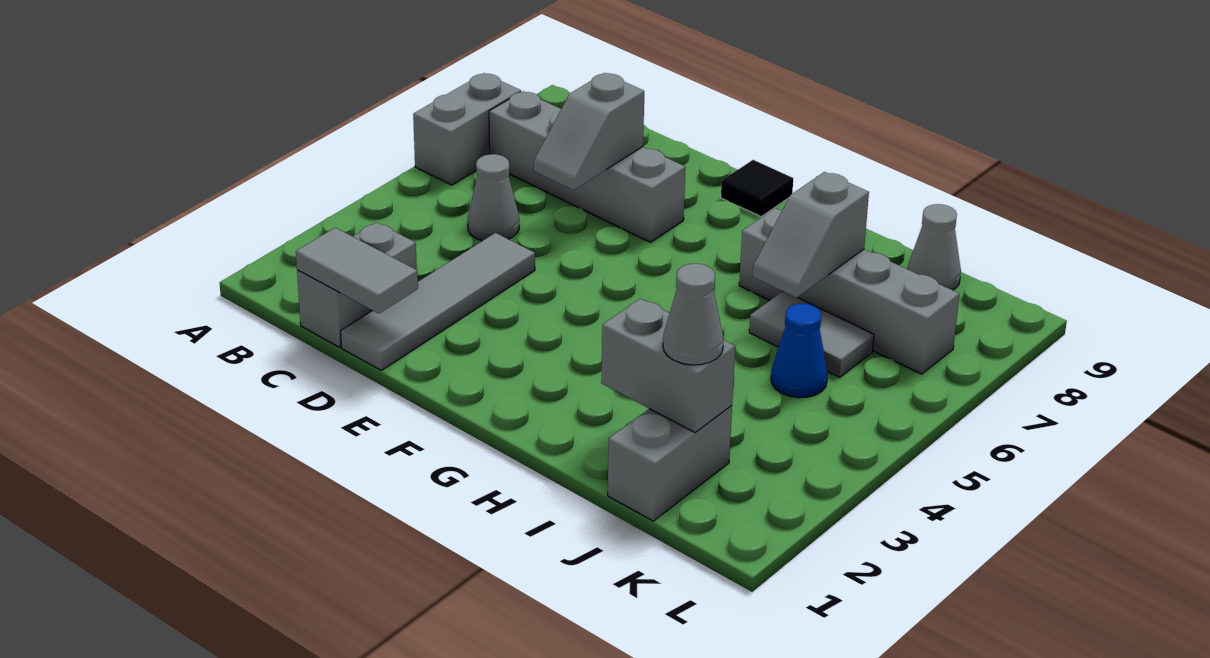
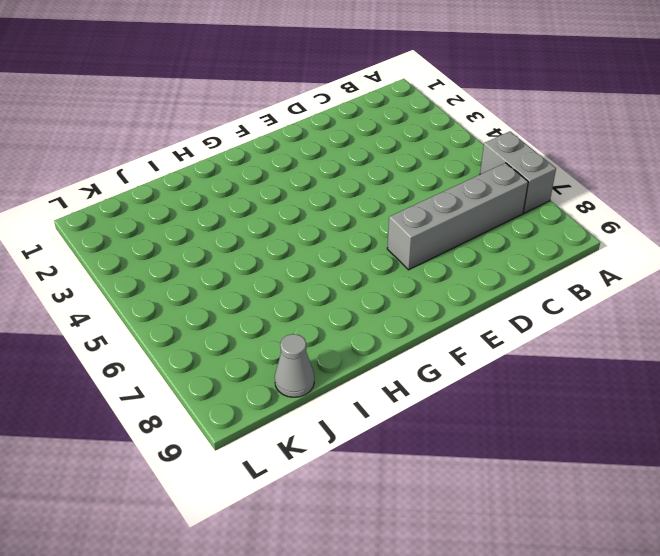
none -> grey 1x2 brick [297,222,417,347]
none -> grey 1x1 cone [468,154,519,241]
none -> grey 1x4 tile [341,233,535,371]

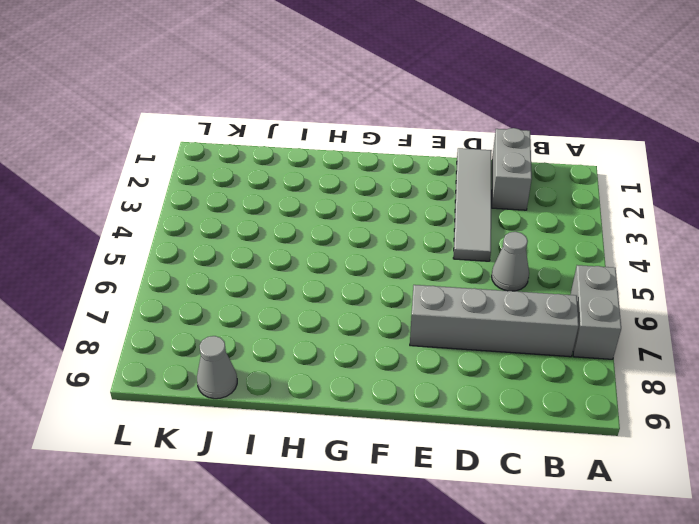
none -> black 1x1 tile [721,160,793,216]
none -> grey 1x4 brick [739,208,959,374]
none -> grey 1x2 tile [749,291,874,377]

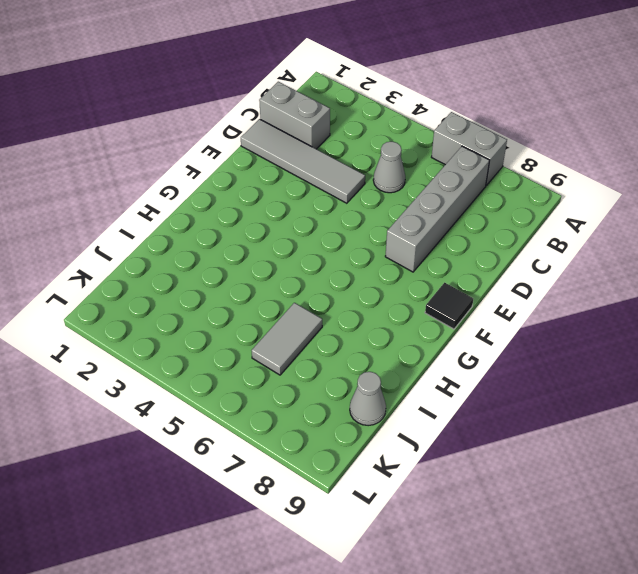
none -> grey 1x4 brick [739,208,959,374]
none -> grey 1x2 brick [608,406,732,521]
none -> blue 1x1 cone [771,304,828,398]

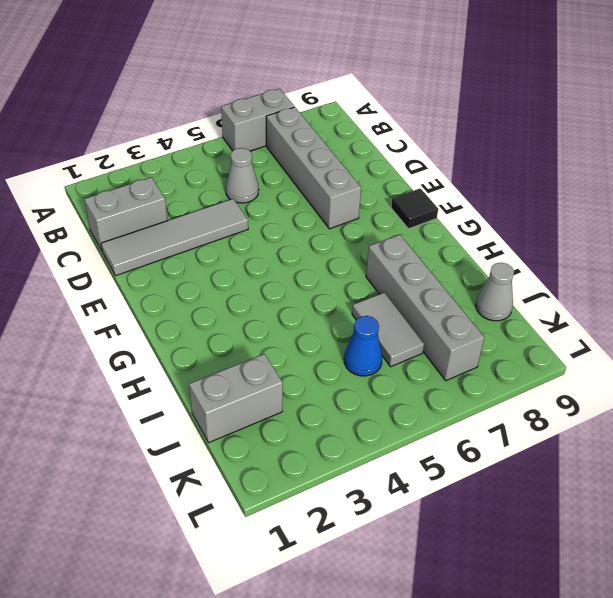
none -> grey 1x2 tile [296,228,418,314]
none -> grey 1x2 slope [534,73,644,190]
none -> grey 1x2 brick [601,298,735,432]

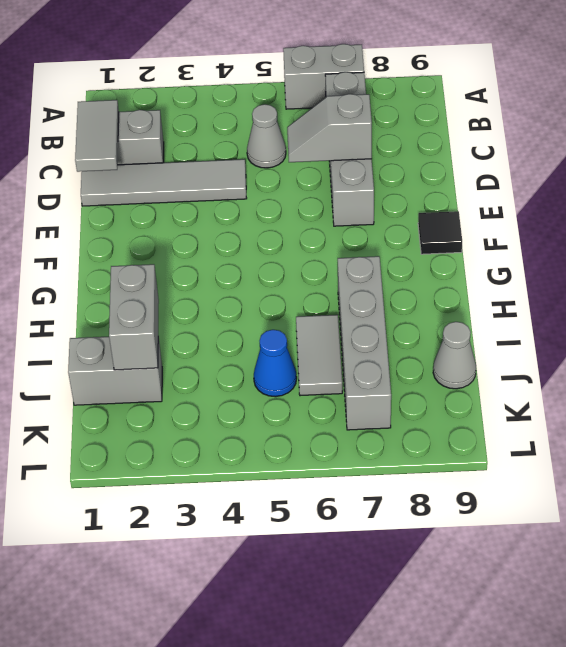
none -> grey 1x2 slope [752,172,869,298]
none -> grey 1x1 cone [663,264,724,365]

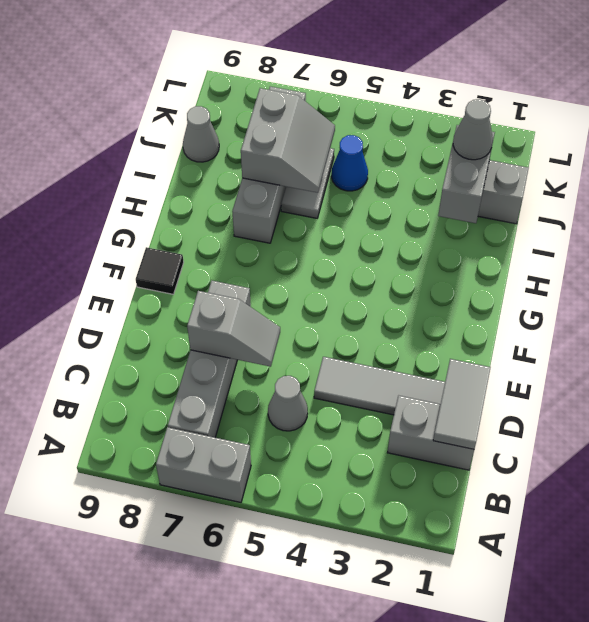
grey 2x2 slope [241,88,335,193] -> grey 1x2 slope [752,172,869,298]

